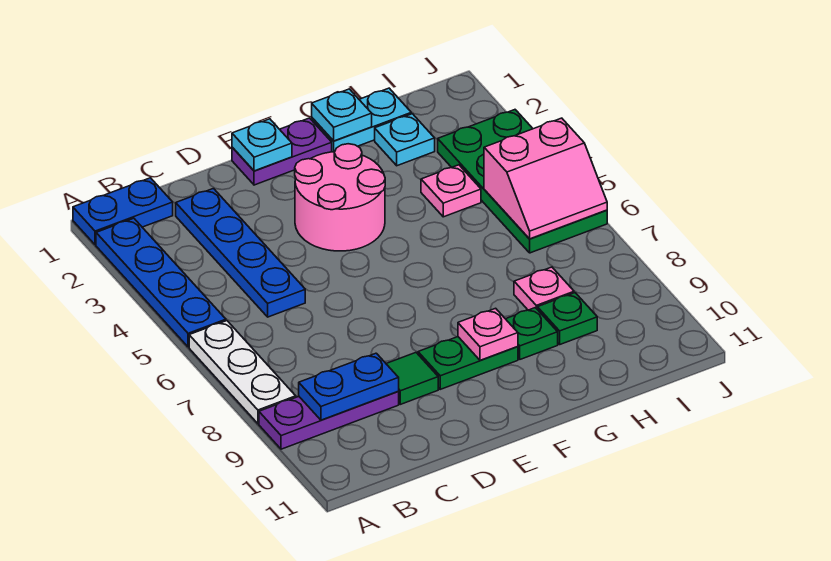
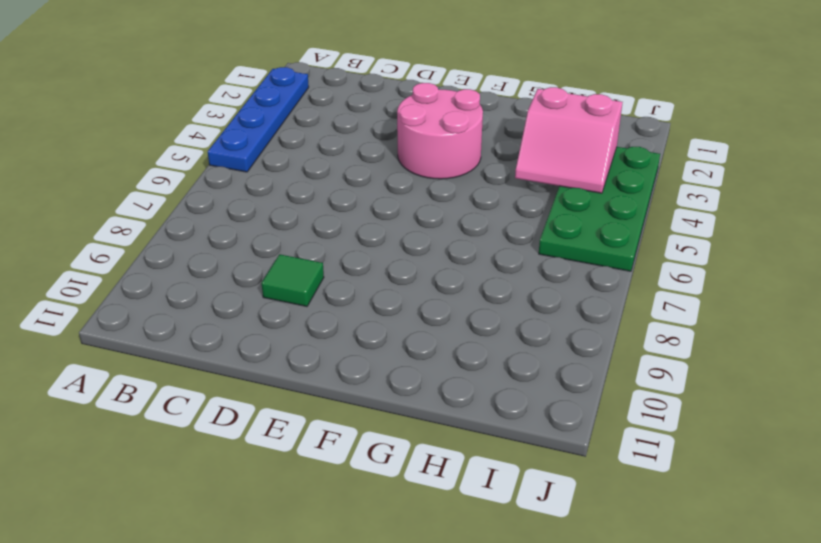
pink 2x2 slope [515,87,623,193] -> pink 2x2 slope moved to [484,118,607,239]
none -> blue 1x2 plate [73,178,173,245]
none -> white 1x3 plate [189,321,296,424]
none -> purple 1x3 plate [259,392,399,449]

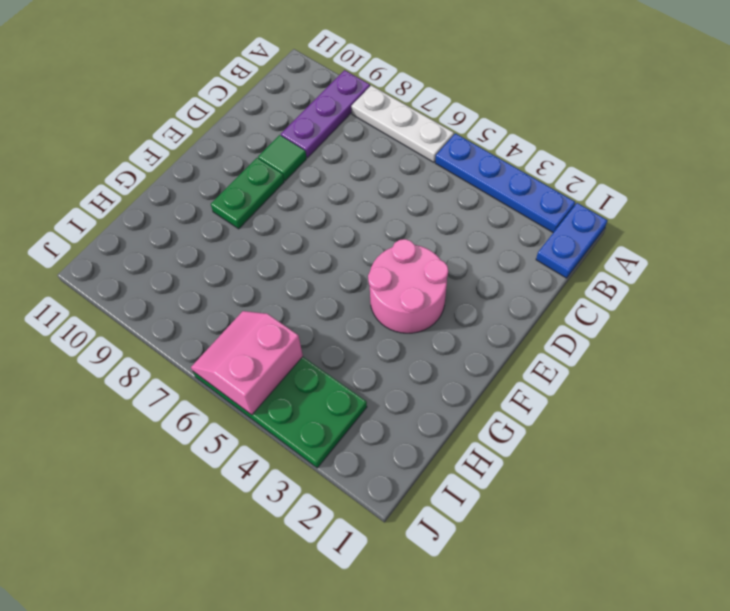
none -> blue 1x4 plate [176,189,305,317]
none -> purple 1x2 plate [232,118,332,185]
none -> cyan 1x2 plate [312,88,411,152]

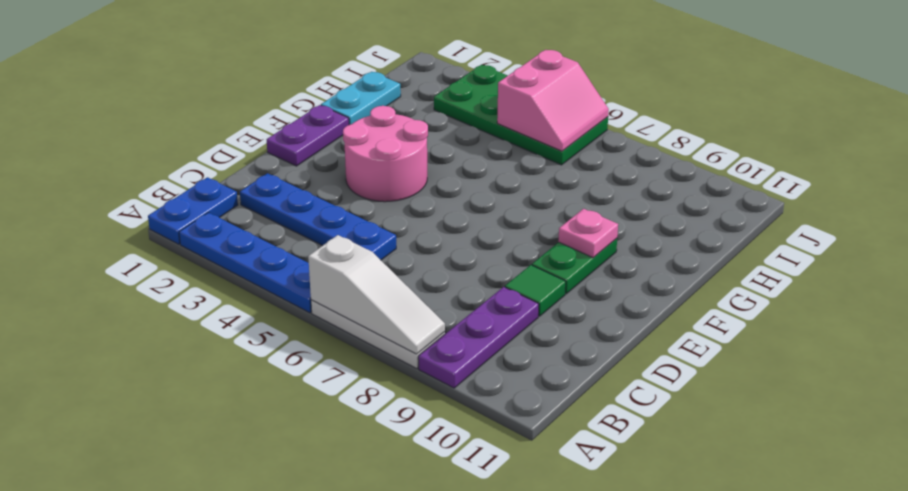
white 1x3 slope [308,235,445,354] -> none
none -> green 1x1 plate [506,308,558,359]
none -> cyan 1x1 plate [375,114,435,166]
none -> pink 1x1 plate [421,165,481,217]

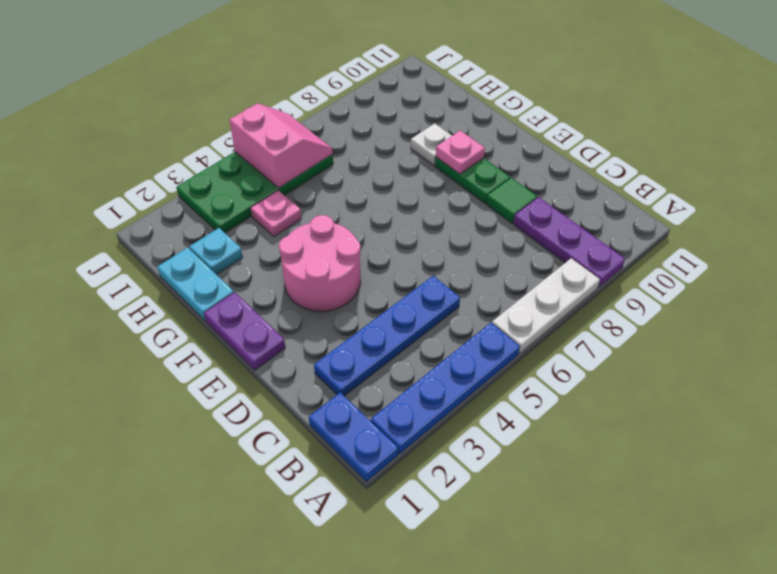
white 1x1 plate [411,123,452,166] -> green 1x1 plate [506,308,558,359]
none -> pink 1x1 plate [514,267,574,310]
none -> green 1x1 plate [537,293,597,344]
none -> blue 1x2 plate [299,353,399,420]

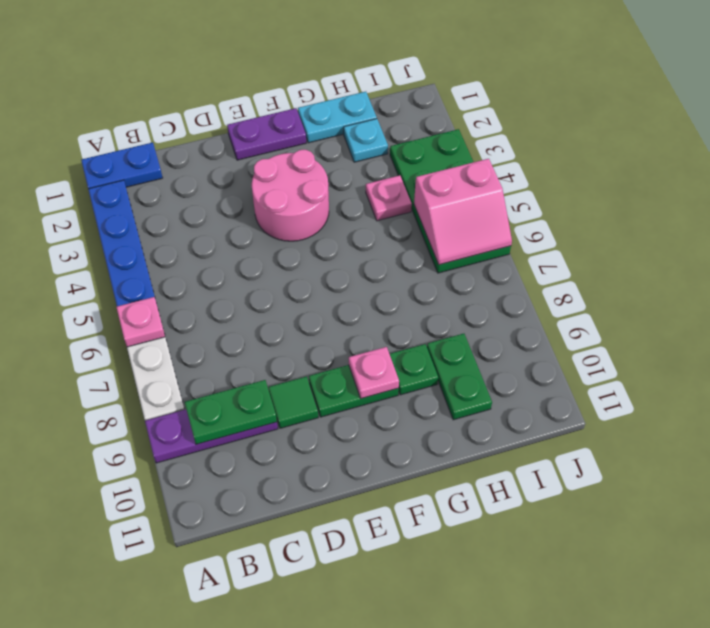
pink 1x1 plate [116,297,165,347] -> pink 1x1 plate moved to [514,267,574,310]
green 1x2 plate [185,380,277,444] -> blue 1x2 plate [299,353,399,420]
green 1x2 plate [427,334,492,420] -> green 1x1 plate [537,293,597,344]
none -> blue 1x4 plate [176,189,305,317]
none -> cyan 1x1 plate [232,119,292,171]
none -> cyan 1x1 plate [312,89,372,141]

